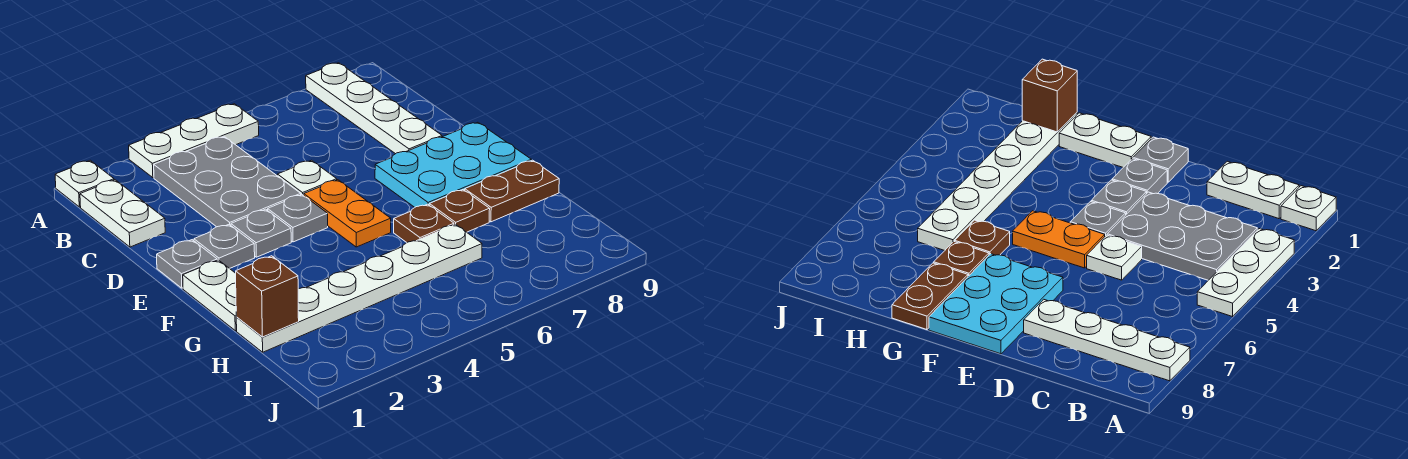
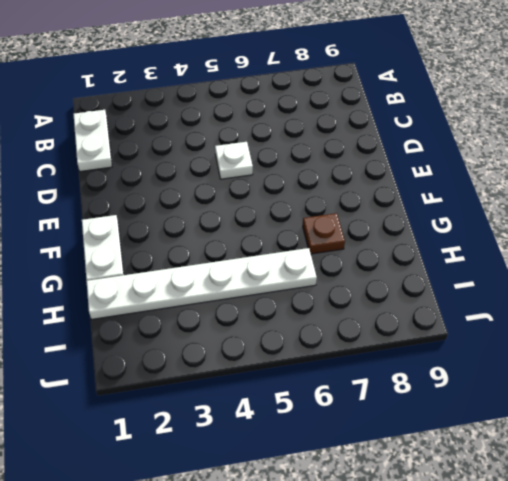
none -> white 1x1 plate [55,160,114,207]
none -> white 1x3 plate [129,104,259,178]
none -> white 1x4 plate [306,63,442,154]

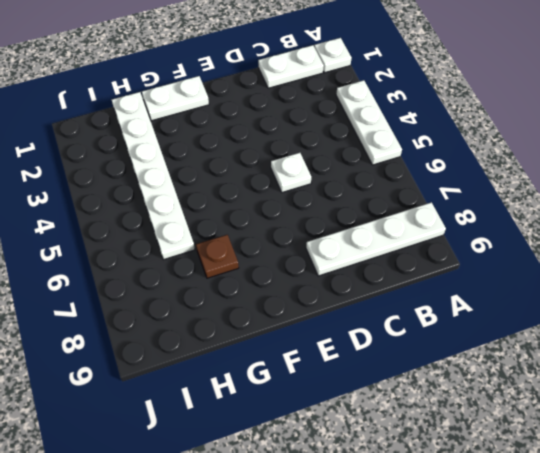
none -> grey 2x3 plate [154,137,301,227]
none -> grey 1x1 plate [157,240,217,288]
none -> grey 1x1 plate [194,224,255,269]

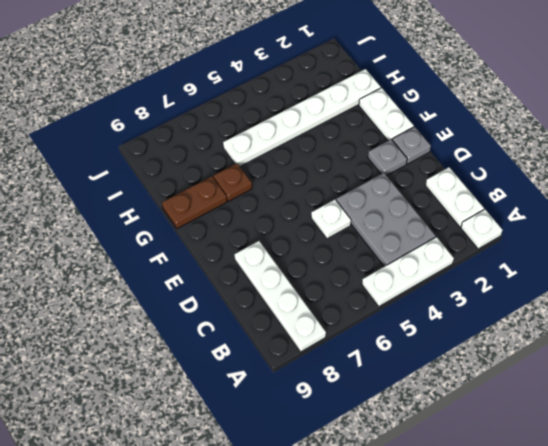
none -> grey 1x1 plate [231,209,291,257]
none -> grey 1x1 plate [268,195,328,242]
none -> orange 1x2 plate [304,180,391,247]

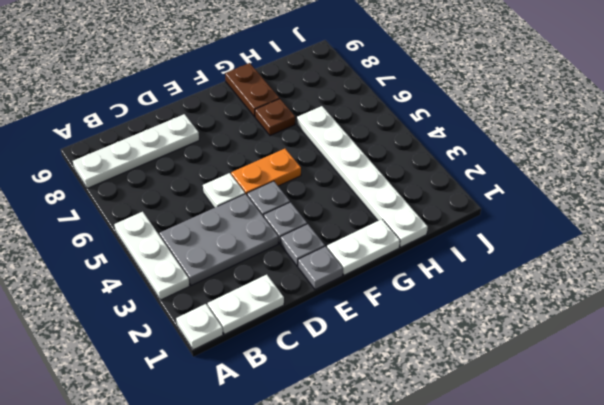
none -> cyan 2x3 plate [375,122,531,207]
none -> brown 1x1 plate [394,204,454,242]
none -> brown 1x1 brick [236,256,299,337]

